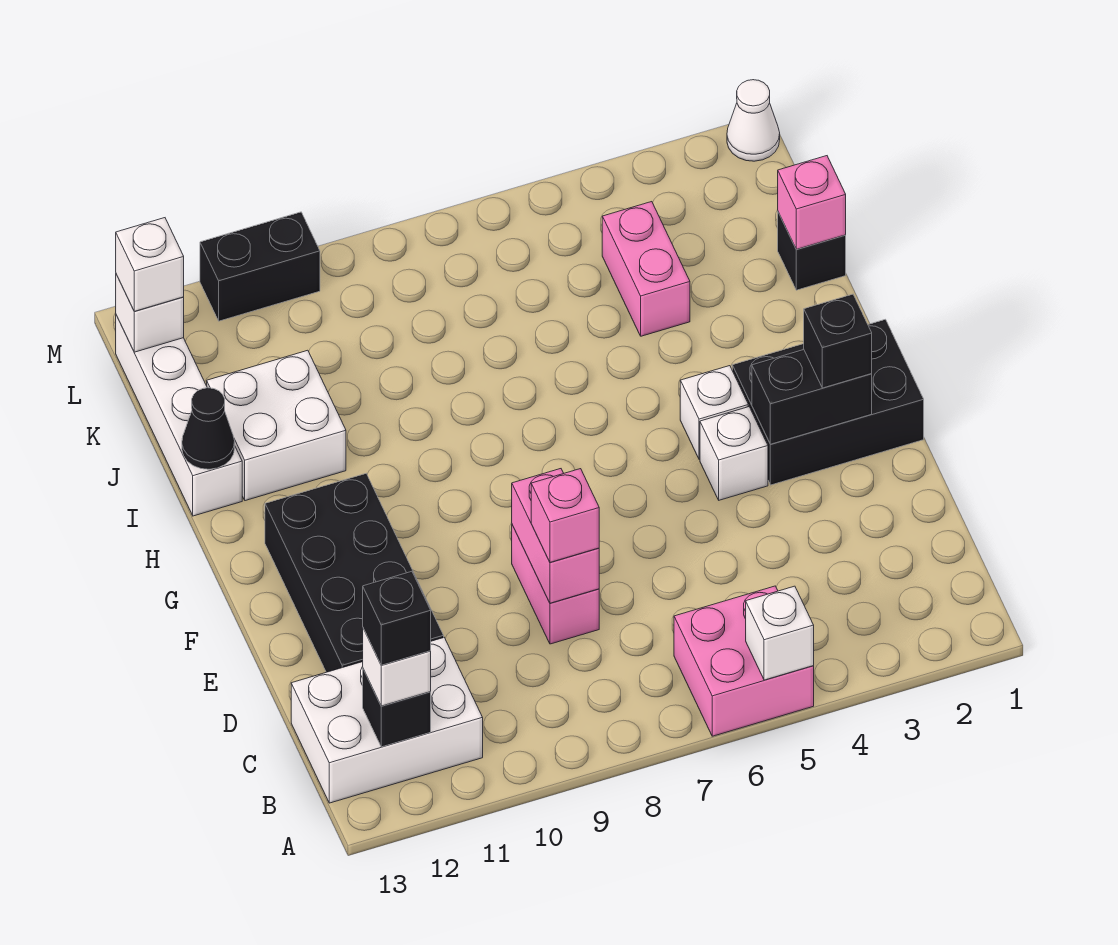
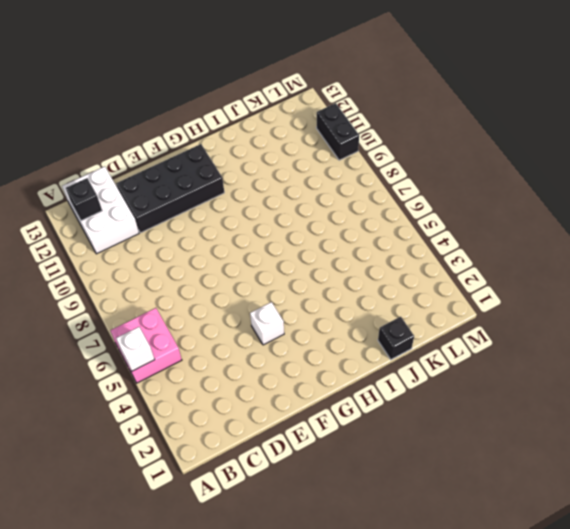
none -> pink 1x2 brick [512,525,599,644]
none -> black 2x3 brick [732,319,924,485]
none -> white 1x1 brick [680,366,748,459]

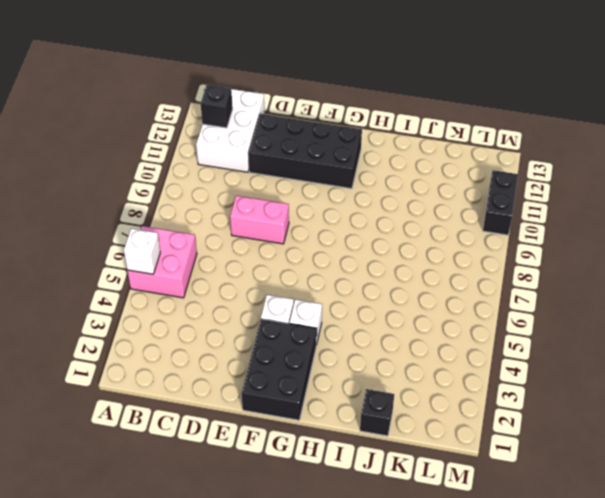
none -> white 2x2 brick [207,350,346,501]
none -> white 1x4 brick [116,315,242,516]
none -> pink 1x2 brick [602,202,690,336]

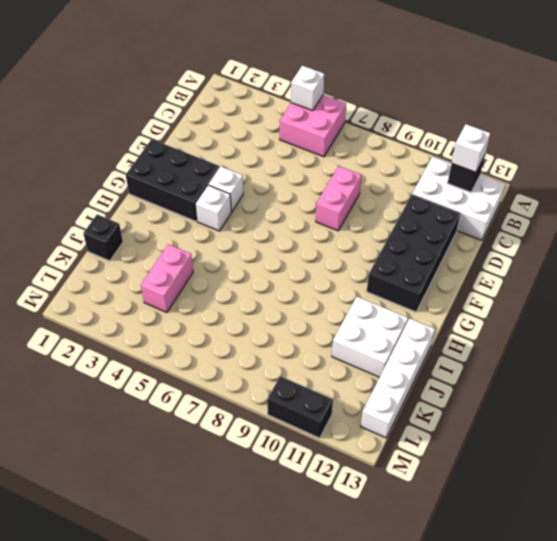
none -> white 1x1 cone [727,80,780,161]
none -> pink 1x2 brick [512,469,599,603]
none -> black 1x2 brick [752,350,872,444]

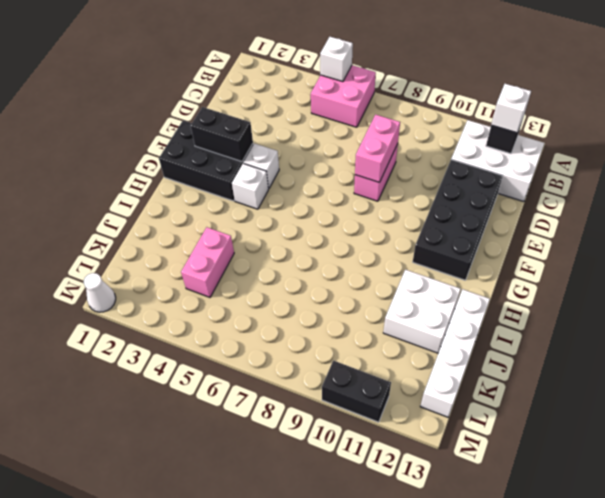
none -> black 1x1 brick [778,212,846,290]
none -> black 1x1 cone [182,388,235,469]
none -> pink 1x1 brick [778,156,846,249]

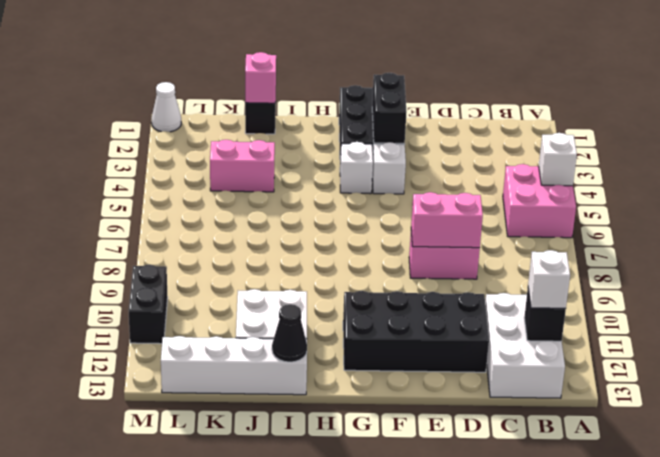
none -> white 1x1 brick [116,274,184,352]
none -> pink 1x1 brick [531,469,599,562]
none -> black 1x1 brick [804,294,872,388]

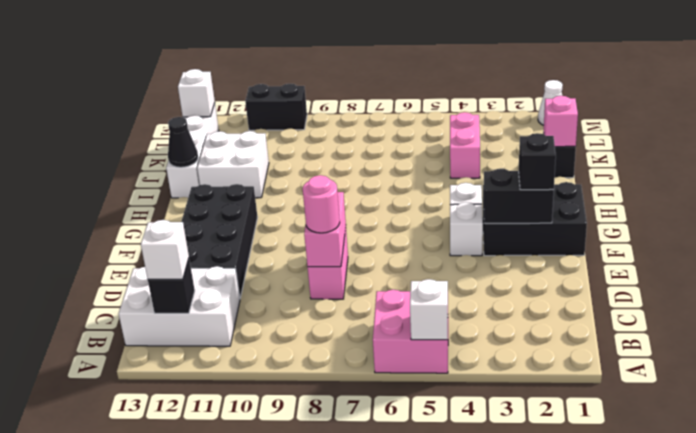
pink 1x1 round brick [303,175,340,233] -> pink 1x1 brick [531,469,599,562]
none -> white 1x1 brick [116,218,184,311]
none -> black 1x1 brick [363,571,431,665]

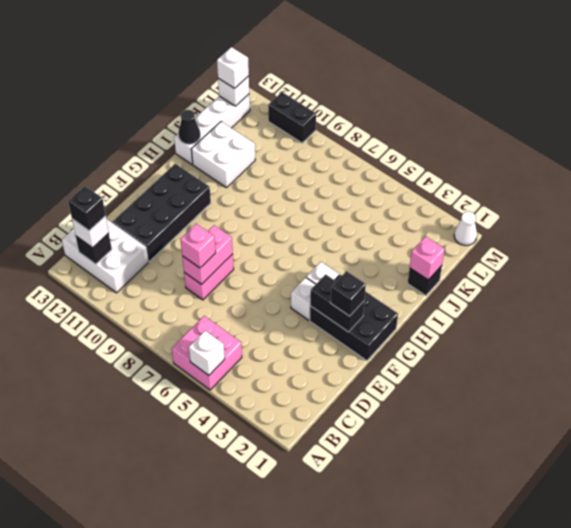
none -> pink 1x2 brick [602,202,690,336]

